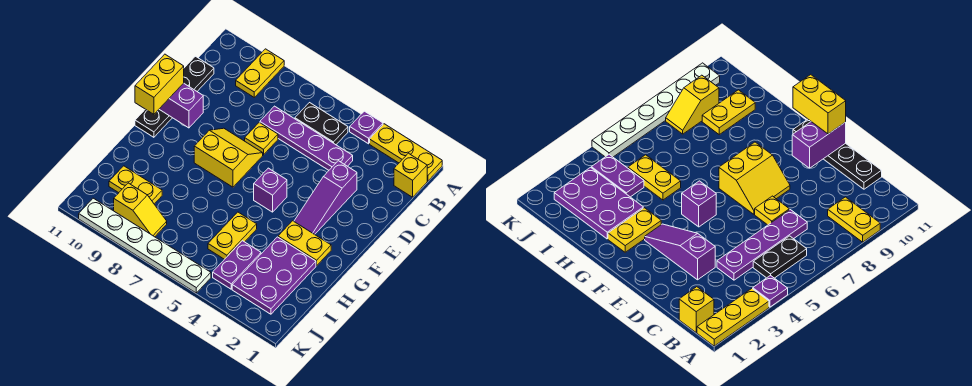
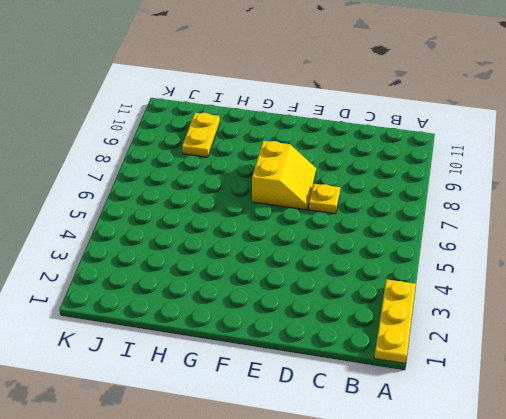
none -> purple 1x1 plate [350,111,383,144]
none -> yellow 1x2 plate [236,49,284,97]
none -> yellow 1x1 brick [394,153,427,197]

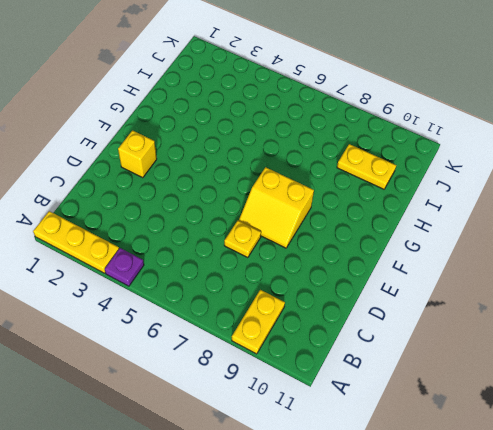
yellow 1x1 brick [118,131,157,178] -> yellow 1x1 brick moved to [394,153,427,197]
none -> black 1x2 plate [295,103,348,145]
none -> purple 1x4 plate [260,106,353,170]
none -> black 1x4 plate [135,56,214,137]

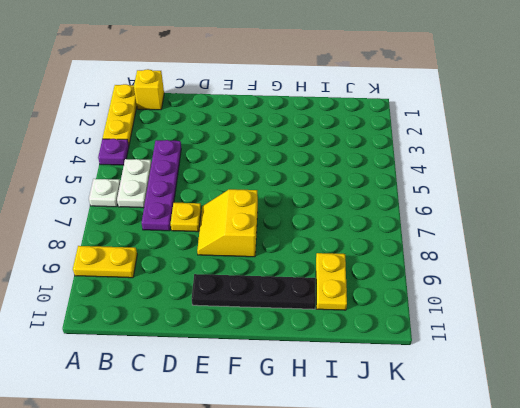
white 1x1 plate [89,179,120,207] -> none
white 1x2 plate [117,159,151,208] -> black 1x2 plate [295,103,348,145]
black 1x4 plate [192,274,316,309] -> black 1x4 plate moved to [135,56,214,137]
none -> purple 1x3 slope [294,161,357,234]
none -> purple 1x1 brick [254,168,287,212]
none -> yellow 1x2 plate [278,221,331,266]

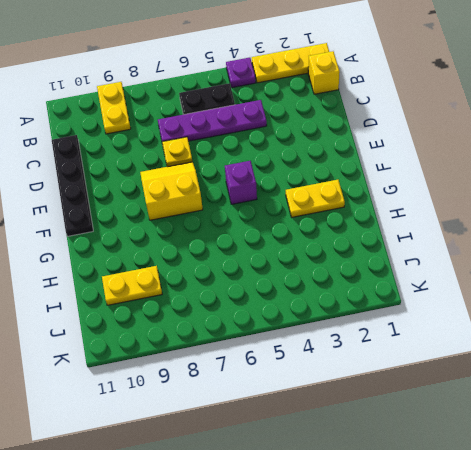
none -> purple 1x3 slope [294,161,357,234]
none -> purple 2x3 plate [232,237,316,314]
none -> yellow 1x2 plate [208,212,257,259]

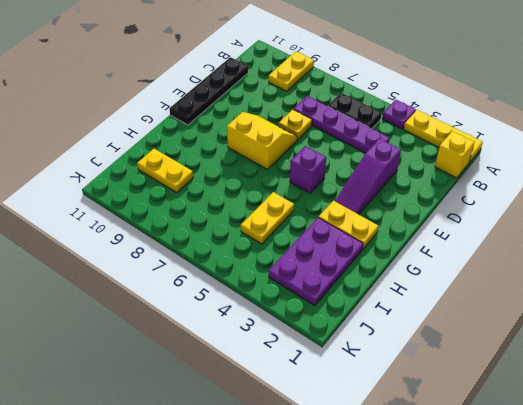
none -> purple 1x2 plate [213,241,261,289]
none -> yellow 1x2 slope [114,183,167,237]
none -> white 1x6 plate [79,198,211,293]

